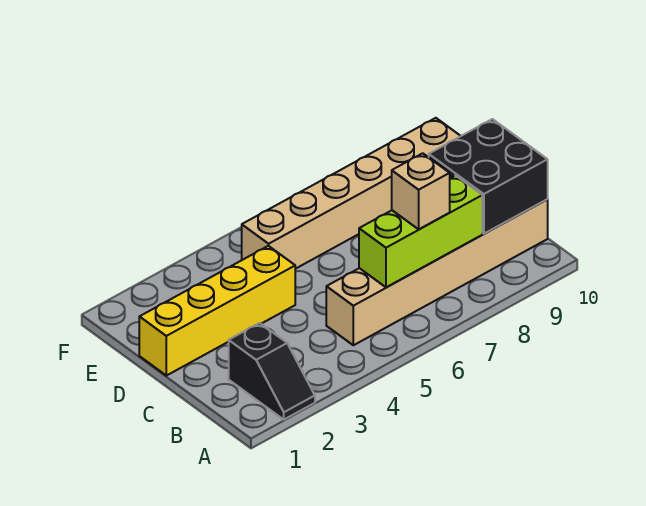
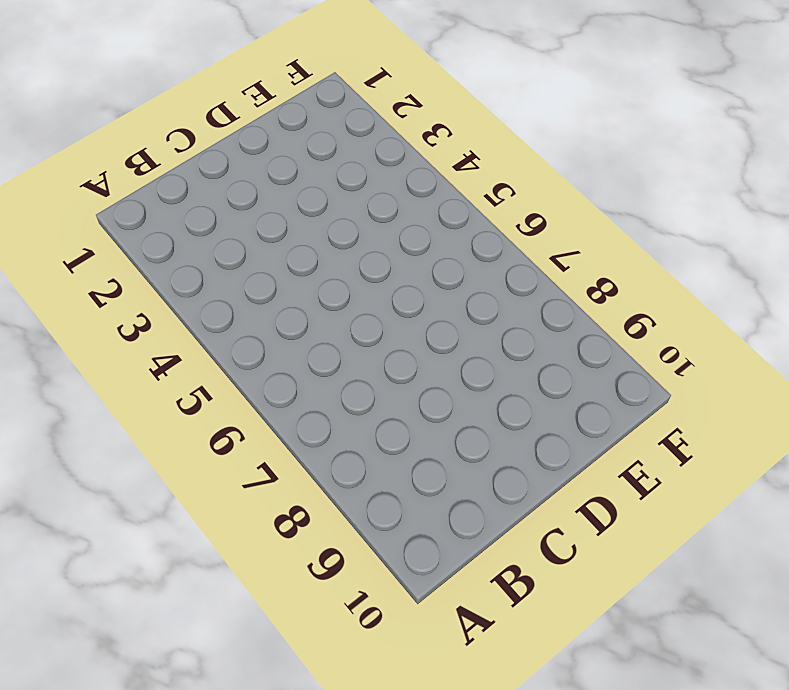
none -> black 1x2 slope [229,323,315,419]
none -> tan 1x6 brick [326,200,548,345]

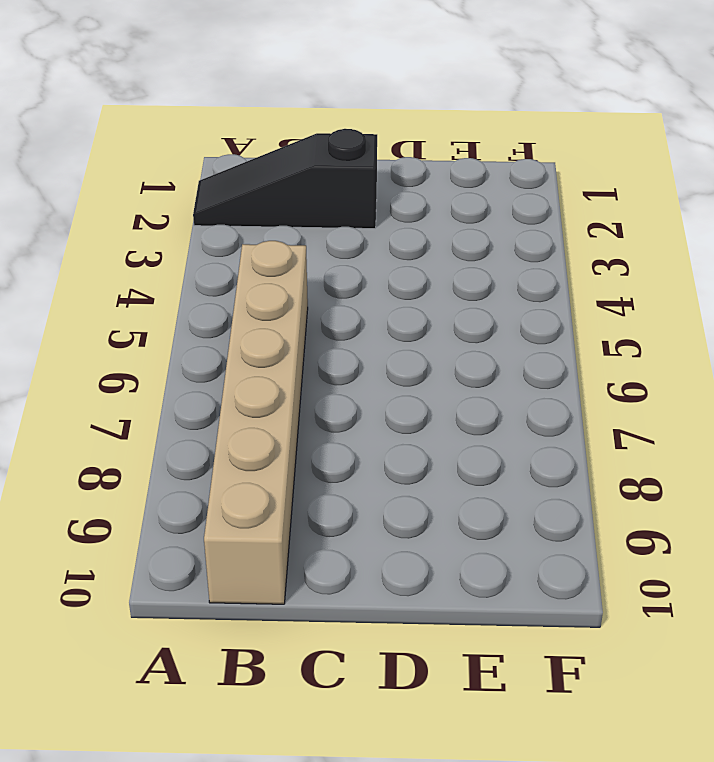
black 1x3 slope [193,129,377,229] -> black 1x2 slope [229,323,315,419]
none -> yellow 1x4 brick [139,246,295,376]
none -> tan 1x6 brick [242,118,460,269]

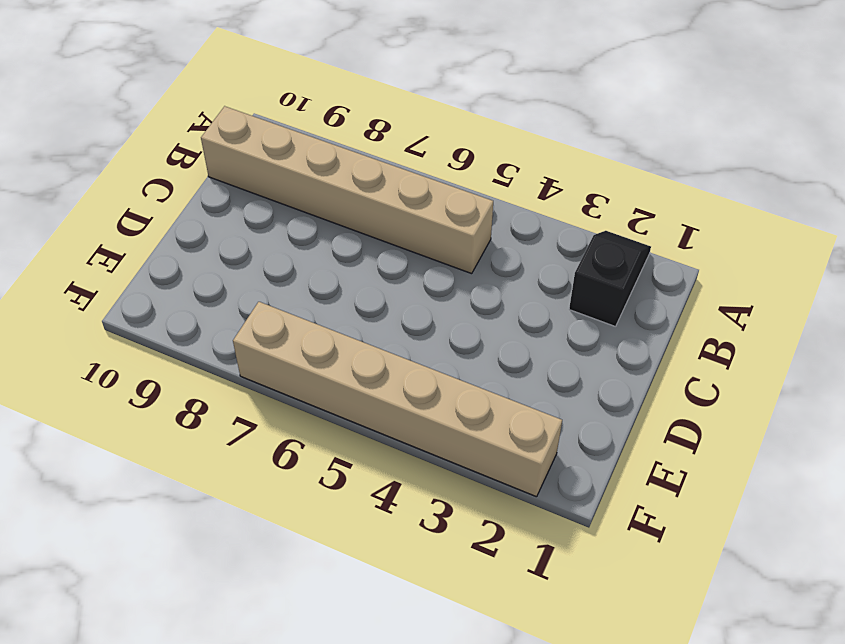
tan 1x6 brick [233,302,562,497] -> tan 1x6 brick moved to [242,118,460,269]
none -> yellow 1x4 brick [139,246,295,376]
none -> lime 1x3 brick [359,176,482,287]

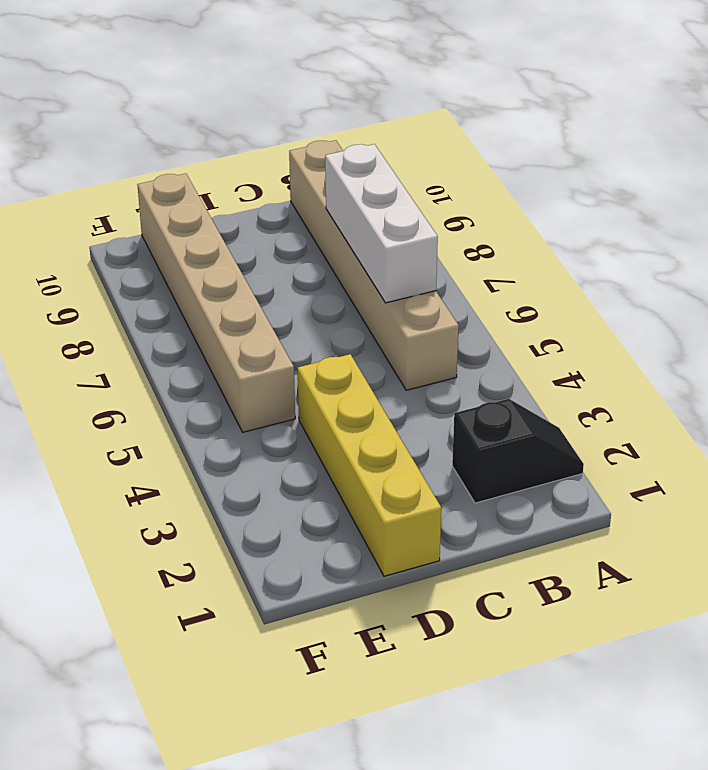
white 1x3 brick [325,144,438,303] -> lime 1x3 brick [359,176,482,287]
none -> black 2x2 brick [429,119,548,234]
none -> tan 1x1 brick [392,153,450,229]

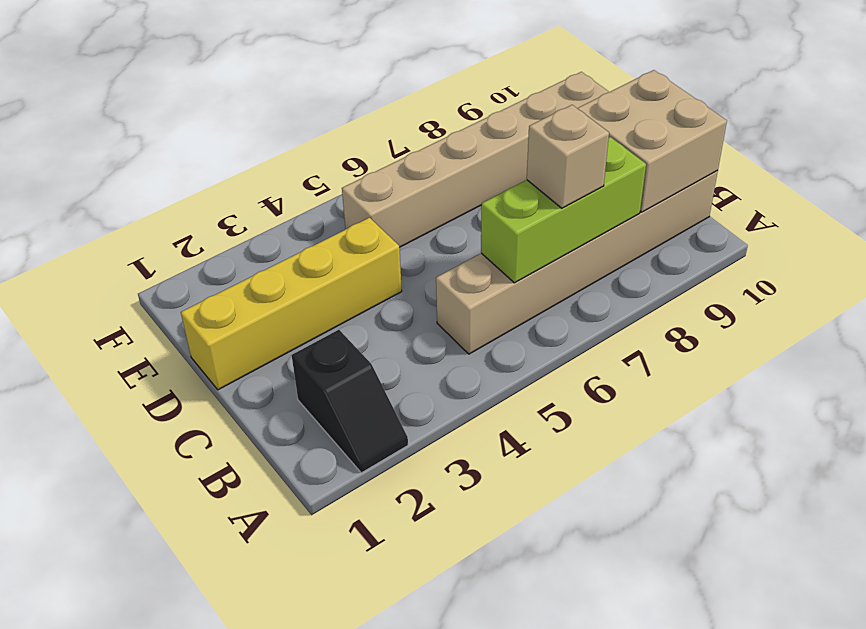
tan 2x2 brick [577,70,727,212] -> black 2x2 brick [429,119,548,234]

